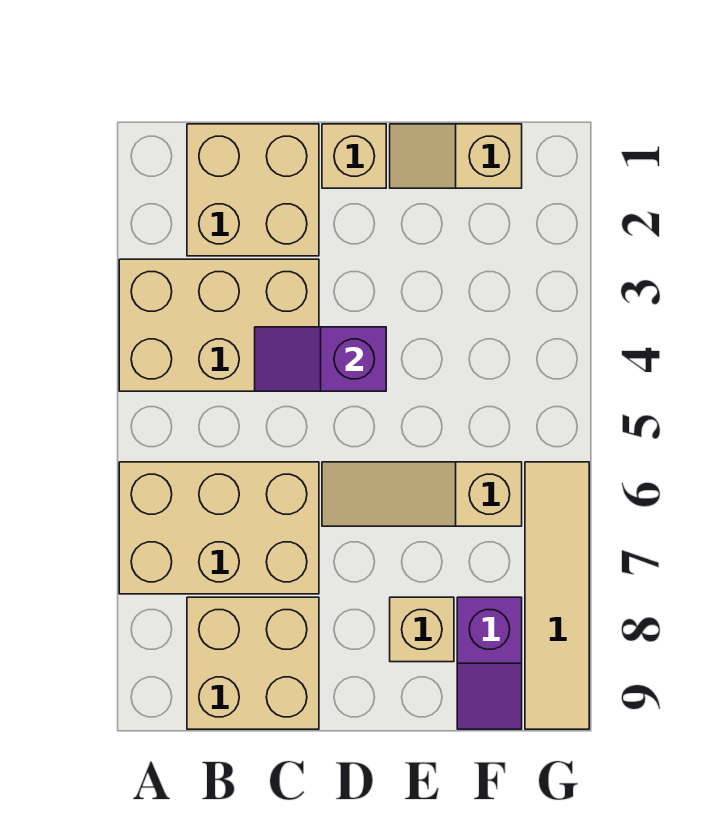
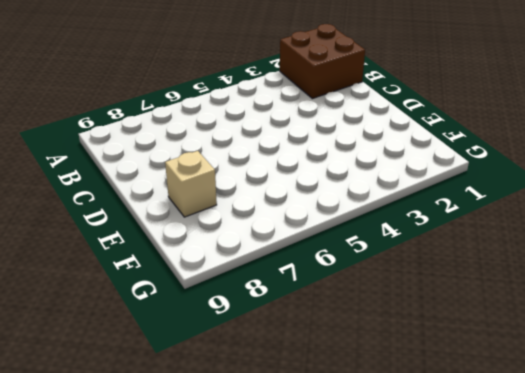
brown 2x2 brick [280,24,365,99] -> tan 2x2 brick [187,124,319,256]
none -> tan 2x3 brick [119,259,319,391]
none -> tan 2x3 brick [119,462,319,594]

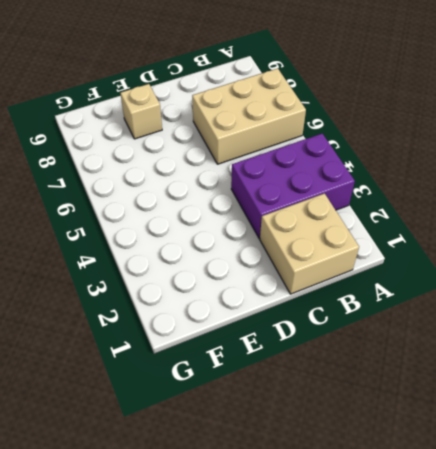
purple 2x3 brick [231,134,355,238] -> tan 2x3 brick [119,259,319,391]
none -> tan 2x2 brick [187,597,319,729]
none -> tan 1x1 brick [322,124,386,188]

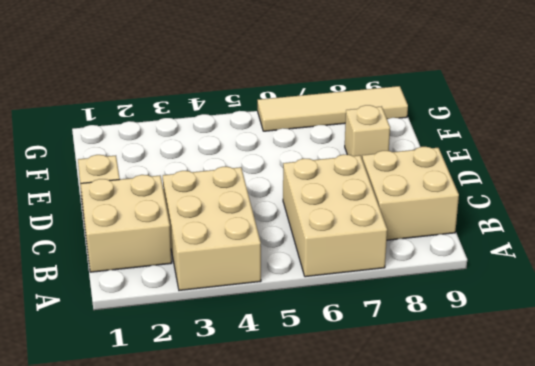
none -> tan 1x3 slope [322,462,522,526]
none -> tan 1x2 slope [390,124,522,188]

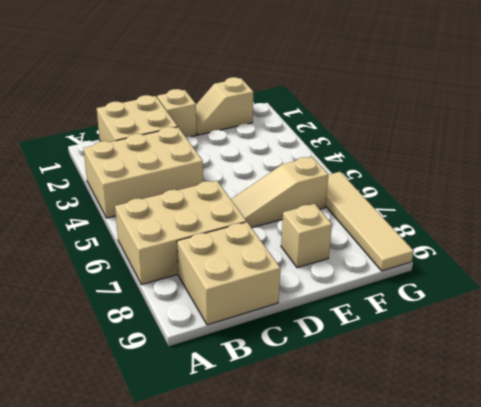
none -> purple 1x2 slope [457,597,522,729]
none -> purple 1x2 slope [255,327,386,391]

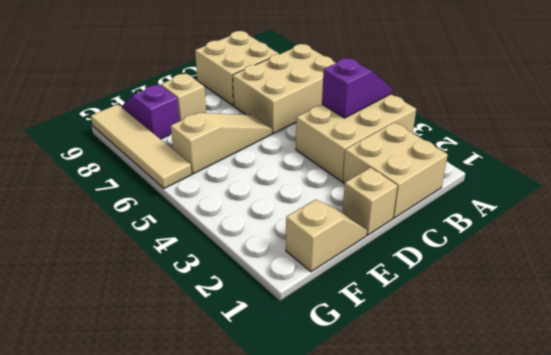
purple 1x2 slope [322,58,392,118] -> purple 1x2 slope moved to [255,327,386,391]

